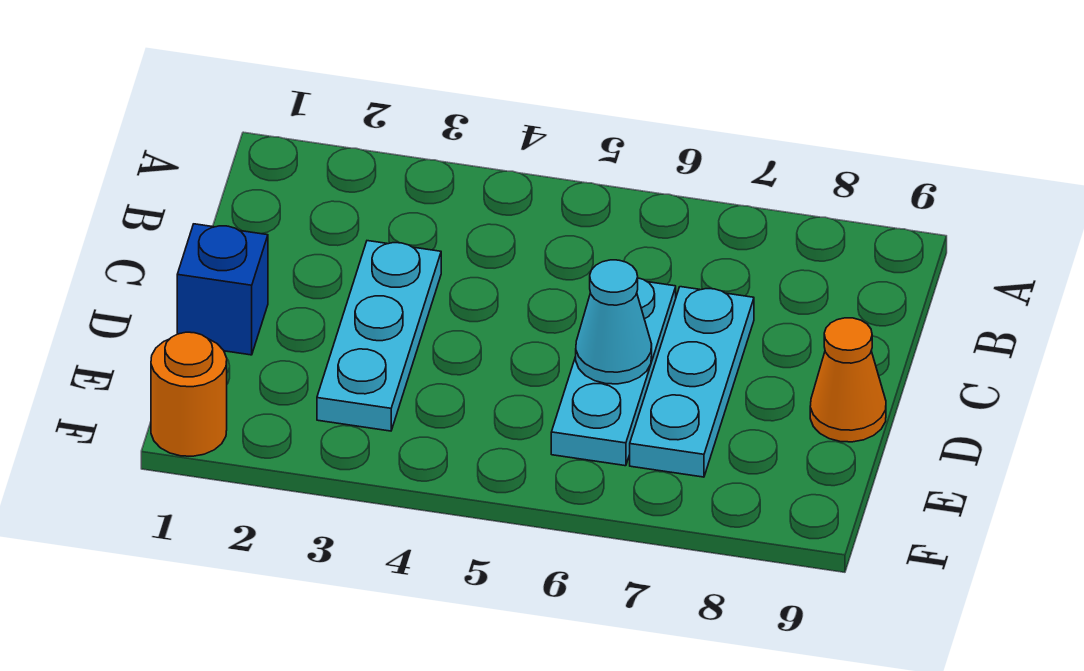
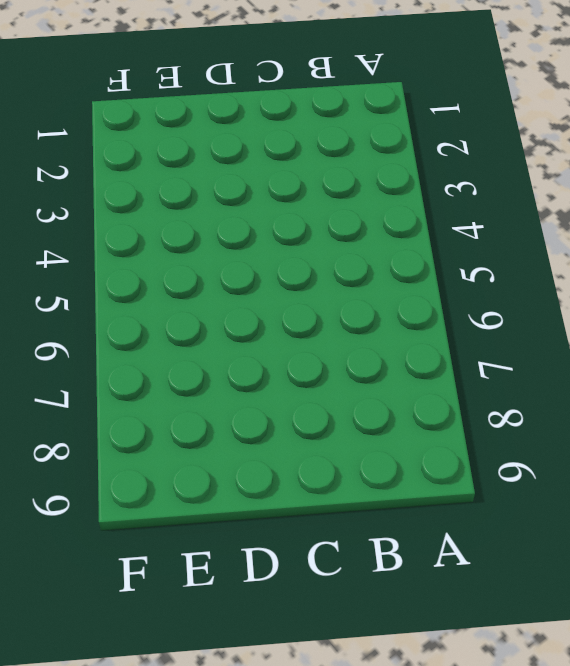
none -> cyan 1x3 plate [317,241,441,431]
none -> cyan 1x3 plate [551,278,676,466]

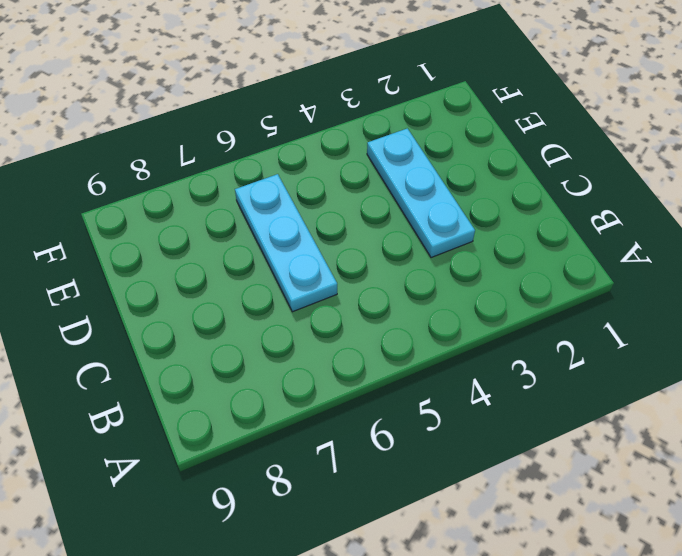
none -> cyan 1x3 plate [630,287,754,477]
none -> blue 1x1 brick [177,224,268,355]

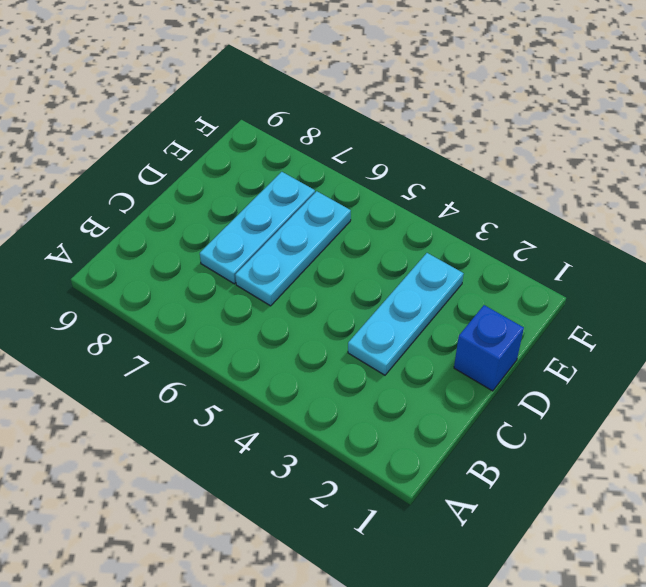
none -> orange 1x1 cone [810,318,886,442]
none -> orange 1x1 round brick [151,332,227,456]

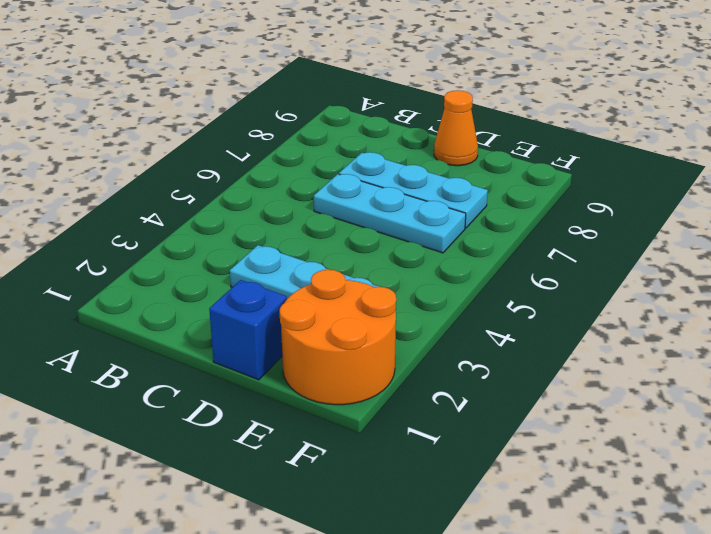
orange 2x2 round brick [280,269,396,405] -> orange 1x1 round brick [151,332,227,456]
none -> cyan 1x1 cone [576,260,652,384]

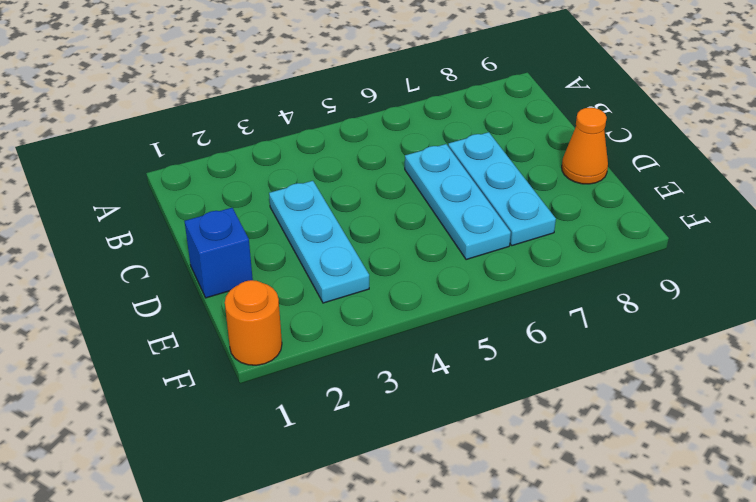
none -> cyan 1x1 cone [576,260,652,384]

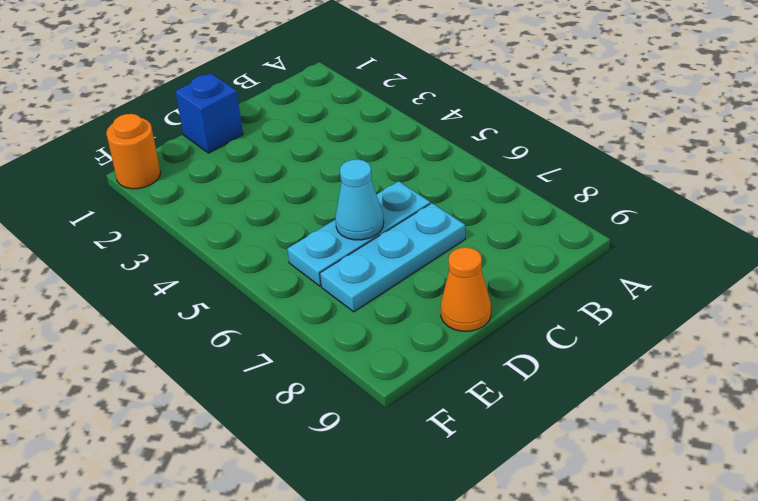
none -> cyan 1x3 plate [317,241,441,431]

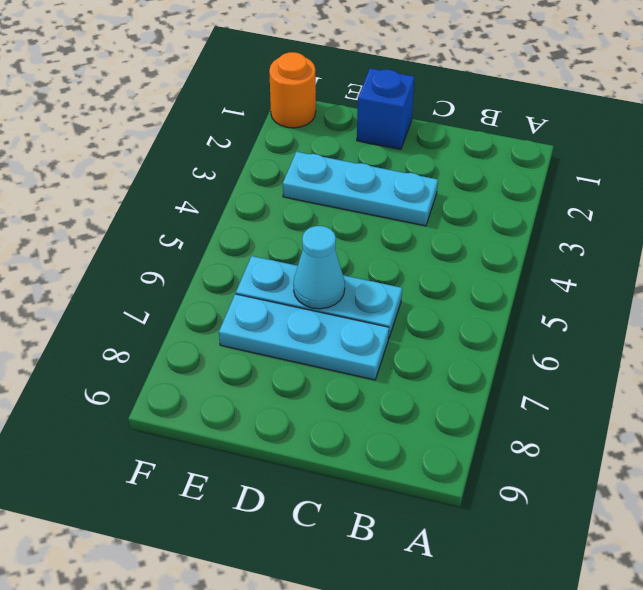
none -> orange 1x1 cone [810,318,886,442]

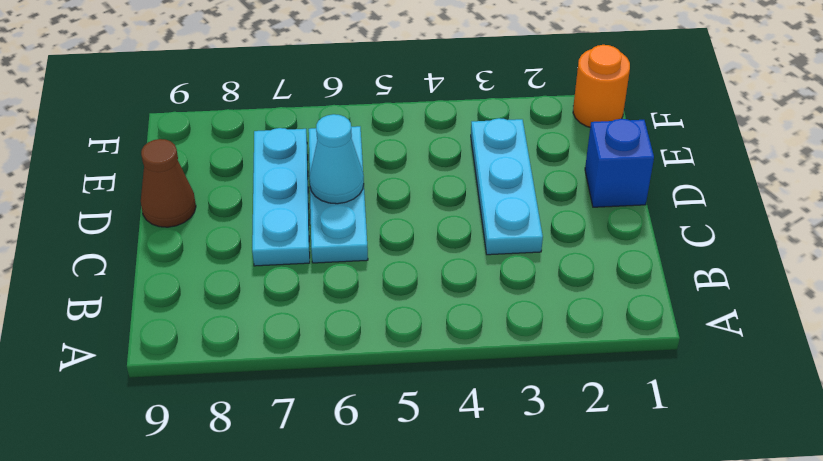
brown 1x1 cone [141,139,196,227] -> orange 1x1 cone [810,318,886,442]

